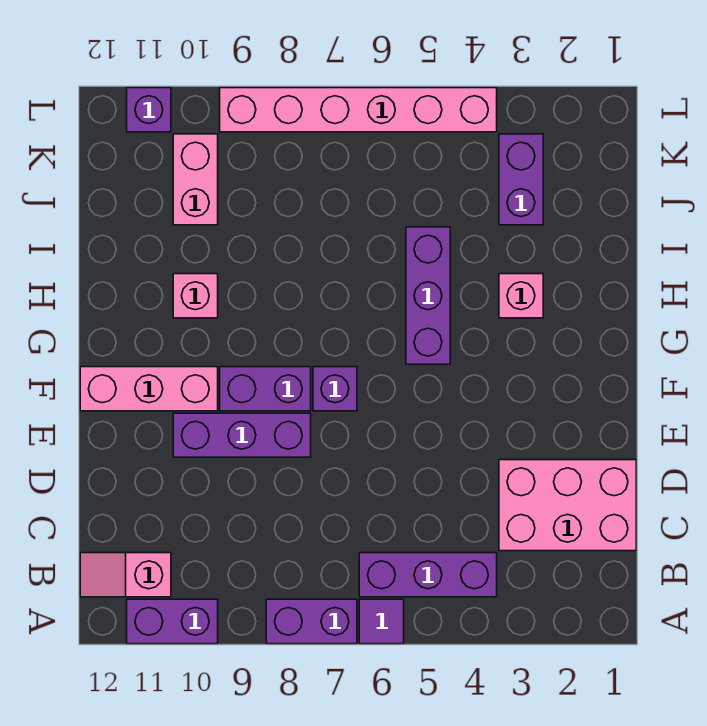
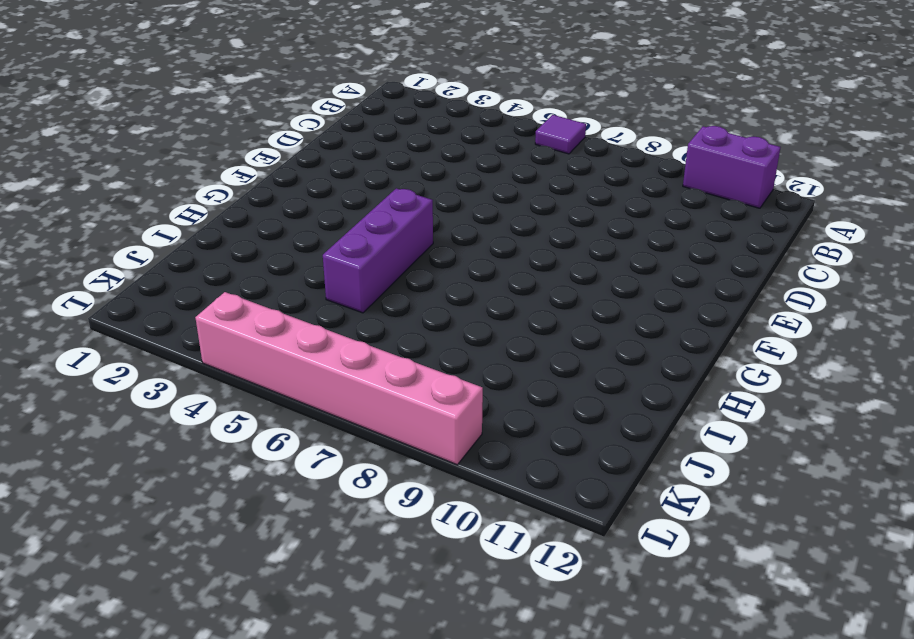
none -> purple 1x2 brick [266,599,357,644]
none -> purple 1x3 brick [359,553,497,597]
none -> pink 1x2 slope [80,553,171,597]

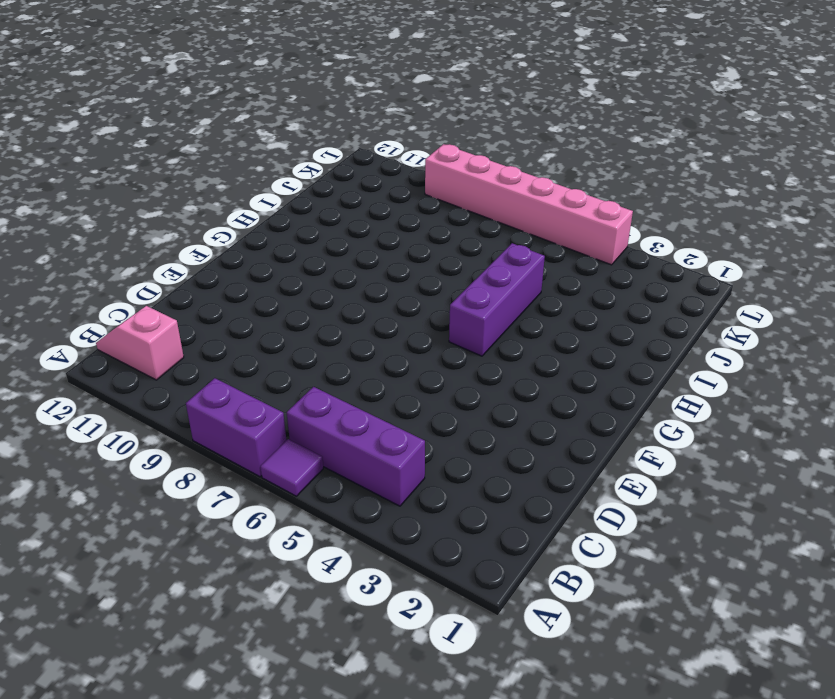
none -> purple 1x2 brick [127,599,218,644]
none -> pink 2x3 brick [499,460,636,551]
none -> purple 1x3 brick [173,413,311,457]

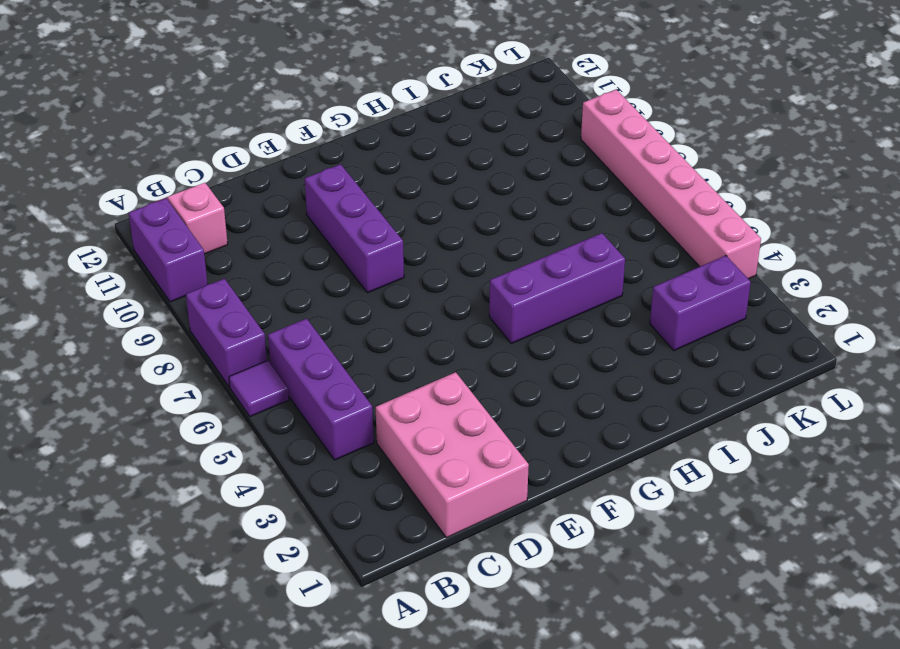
none -> purple 1x1 brick [313,367,357,411]
none -> purple 1x2 brick [220,367,311,411]
none -> pink 1x3 brick [80,367,218,411]

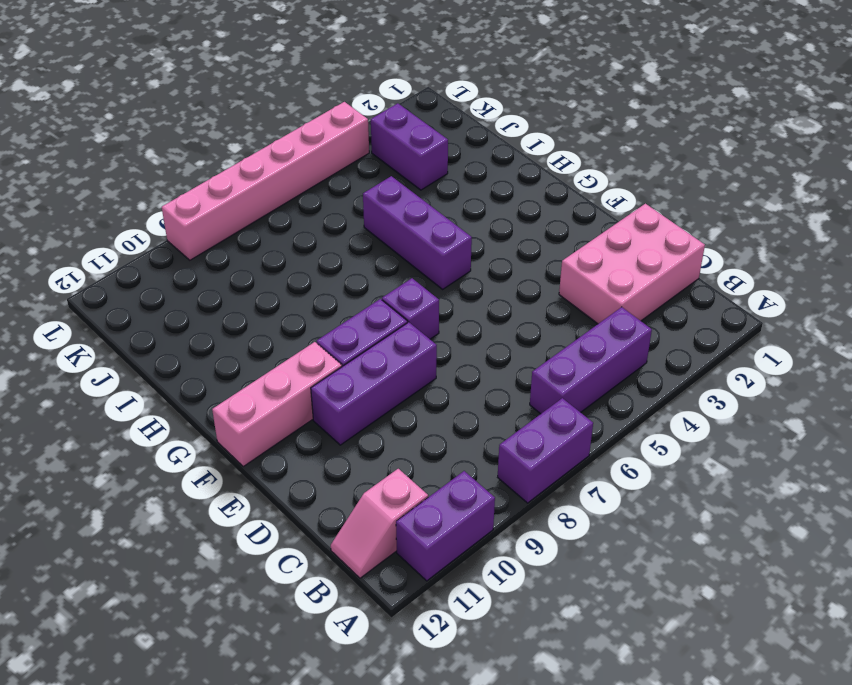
none -> purple 1x1 tile [359,599,404,644]
none -> pink 1x1 brick [499,274,543,318]
none -> pink 1x1 brick [173,274,218,318]

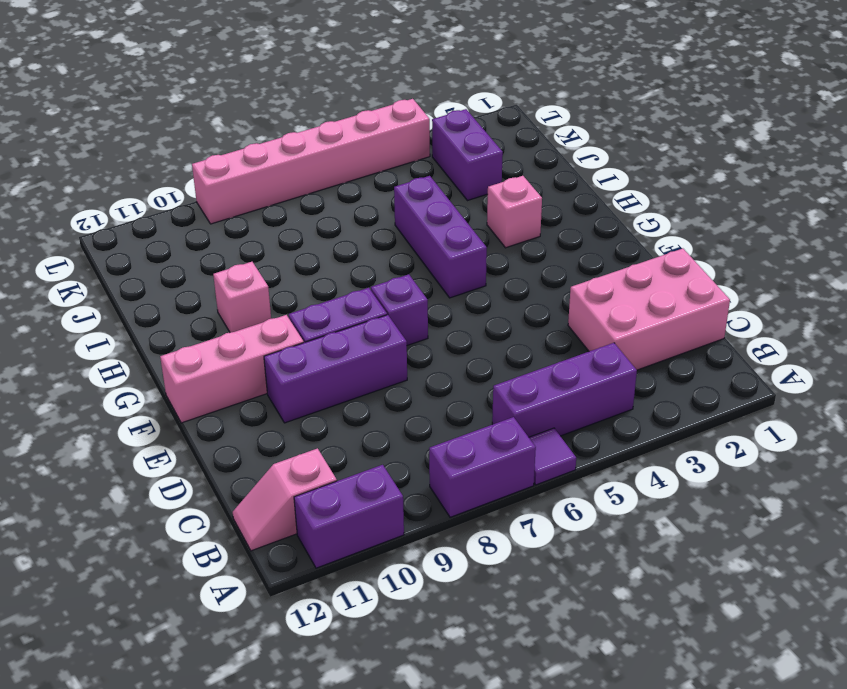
none -> pink 1x2 brick [173,134,218,225]
none -> purple 1x1 brick [127,88,171,132]

